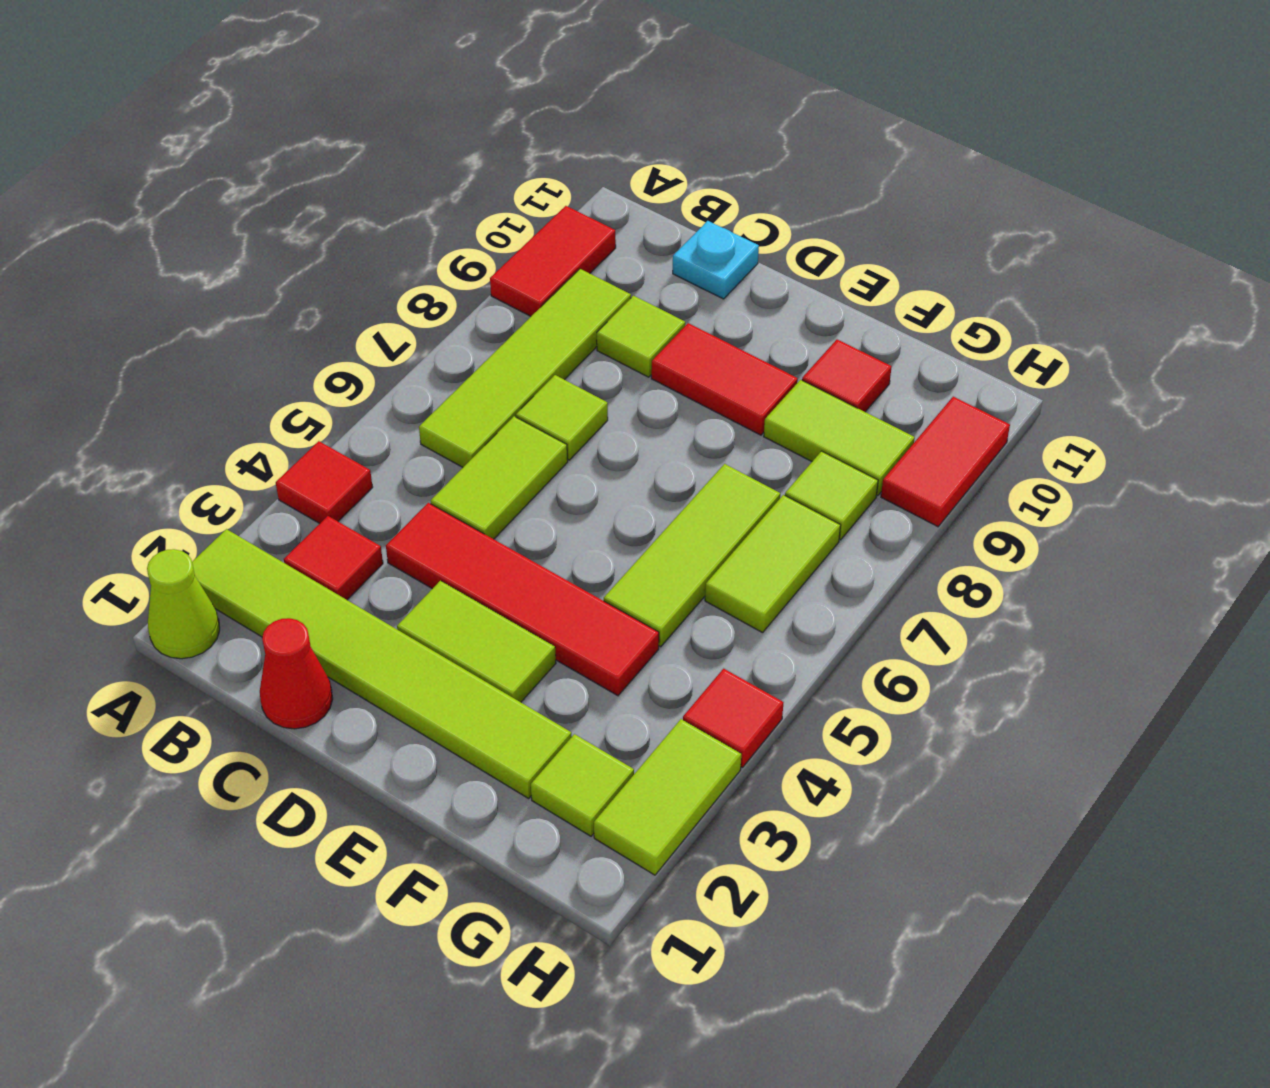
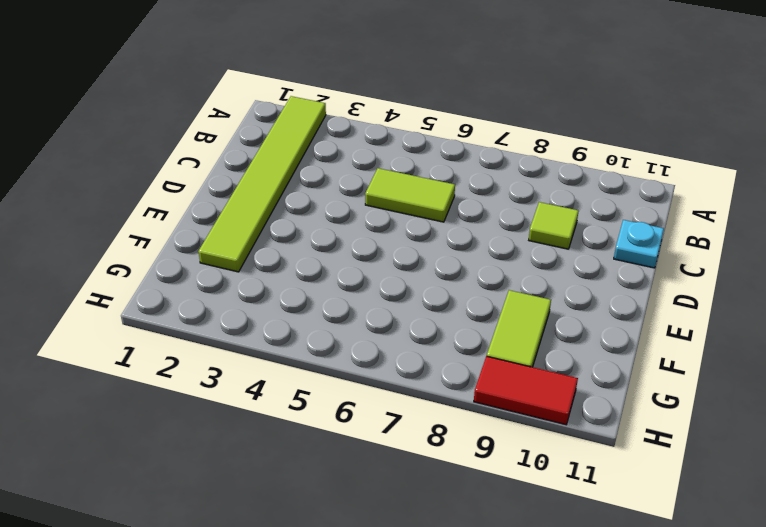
none -> lime 1x1 cone [147,549,220,659]
none -> red 1x1 tile [276,441,373,524]
none -> red 1x2 tile [490,206,616,316]

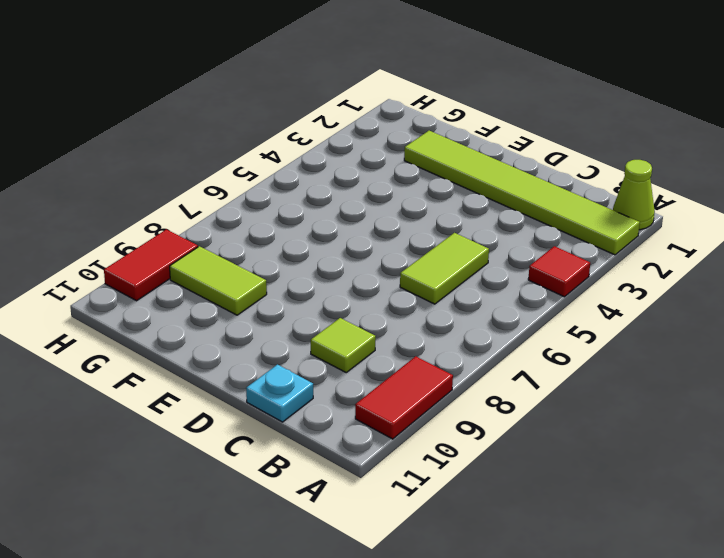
none -> red 1x1 tile [284,516,383,600]
none -> lime 1x4 tile [419,269,631,467]
none -> red 1x1 cone [260,618,333,729]

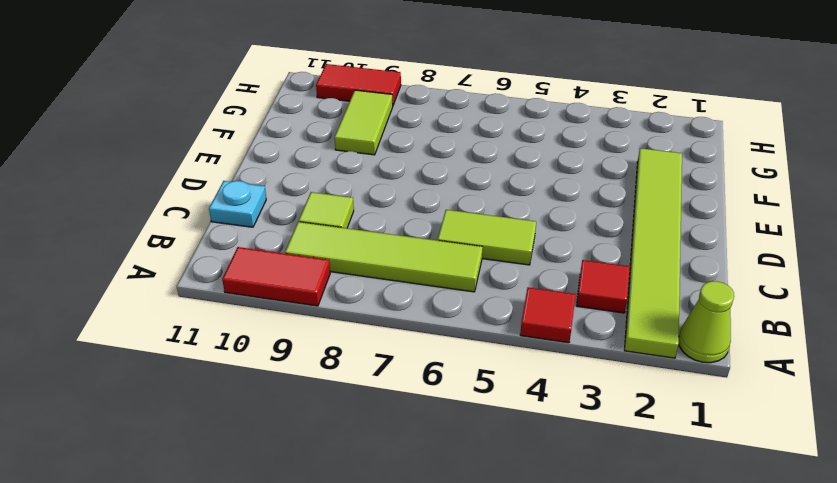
none -> red 1x1 cone [260,618,333,729]
none -> red 1x4 tile [386,503,659,696]
none -> lime 1x1 tile [516,375,608,460]

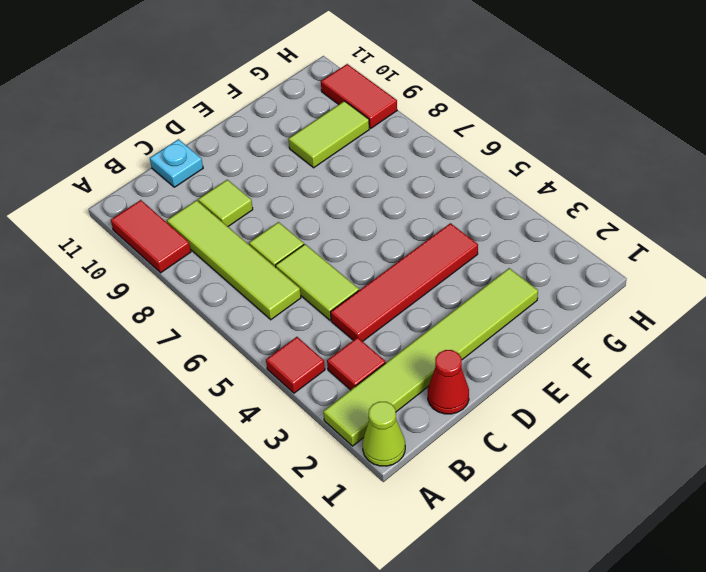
none -> lime 1x2 tile [397,581,556,702]
none -> red 1x2 tile [651,323,798,435]
none -> lime 1x3 tile [604,464,780,647]

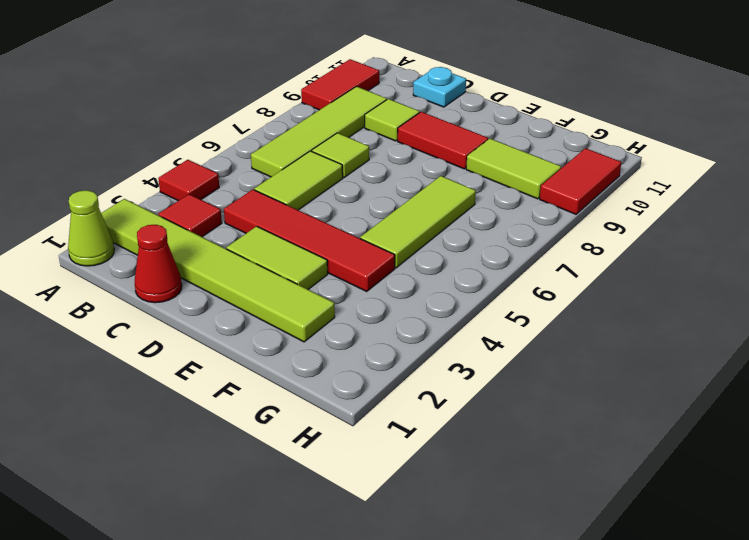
none -> red 1x1 tile [802,340,892,412]
none -> lime 1x1 tile [531,734,634,836]
none -> lime 1x2 tile [705,495,841,633]

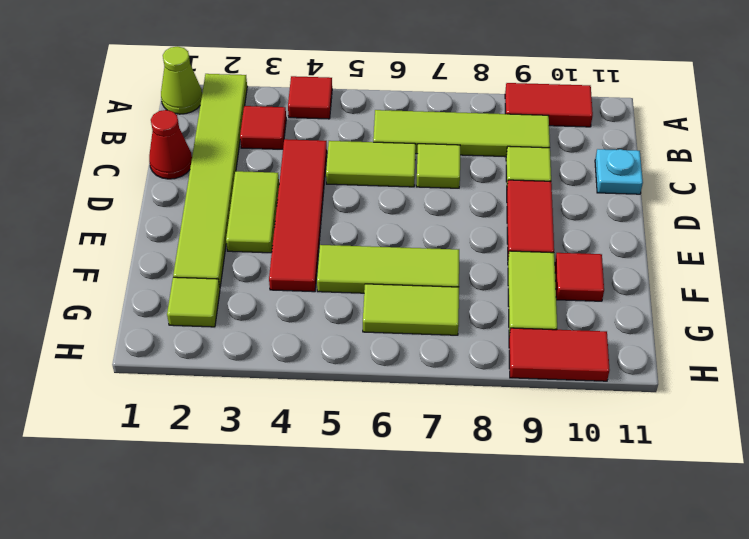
none -> lime 1x1 tile [785,451,878,540]
none -> lime 1x2 tile [594,719,741,875]
none -> red 1x1 tile [683,669,783,768]

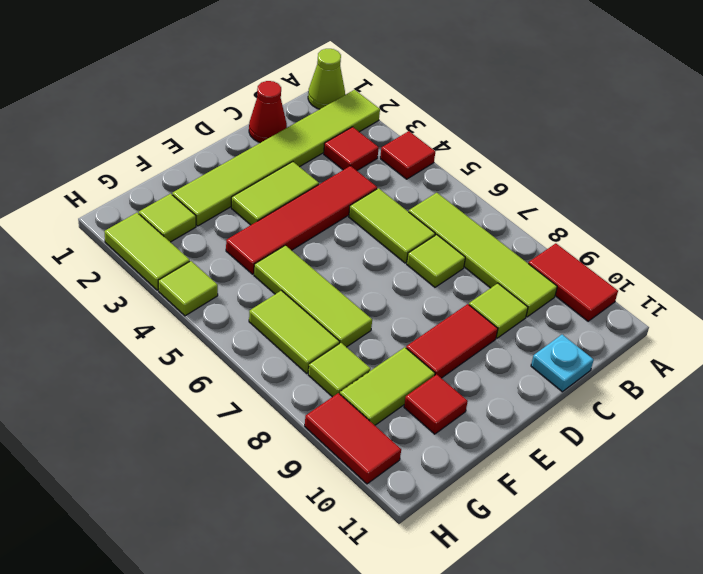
lime 1x1 tile [158,261,218,316] -> red 1x1 tile [683,669,783,768]

